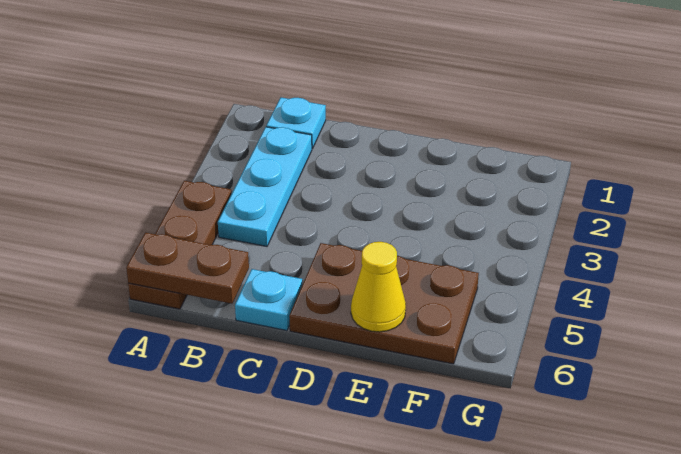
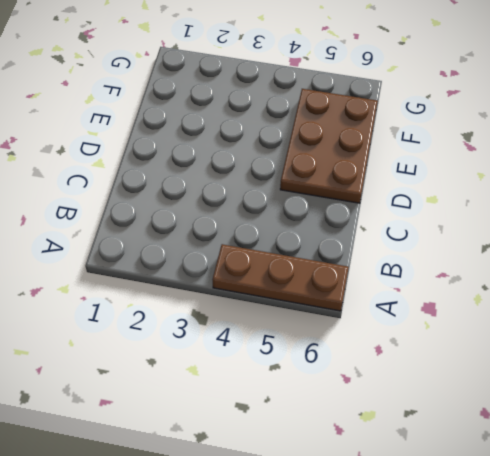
none -> cyan 1x1 plate [266,98,326,149]
none -> cyan 1x3 plate [218,127,312,246]

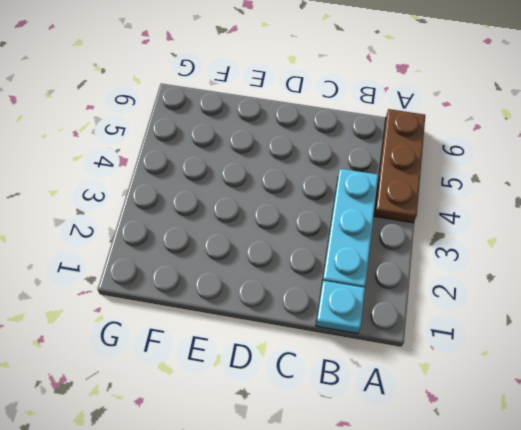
none -> cyan 1x1 plate [235,269,303,331]
none -> brown 2x3 plate [289,243,479,364]

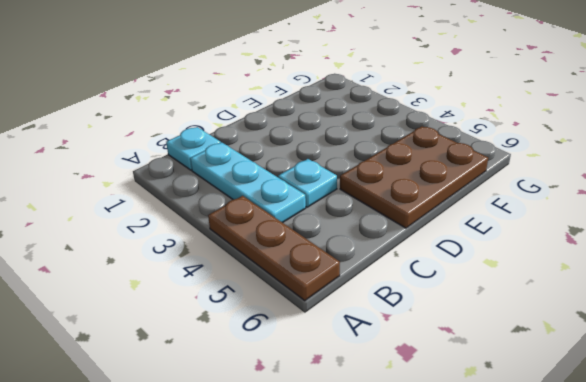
cyan 1x1 plate [278,159,337,207] -> cyan 1x1 plate moved to [235,269,303,331]
none -> brown 1x2 plate [126,233,249,304]
none -> yellow 1x1 cone [351,242,406,332]

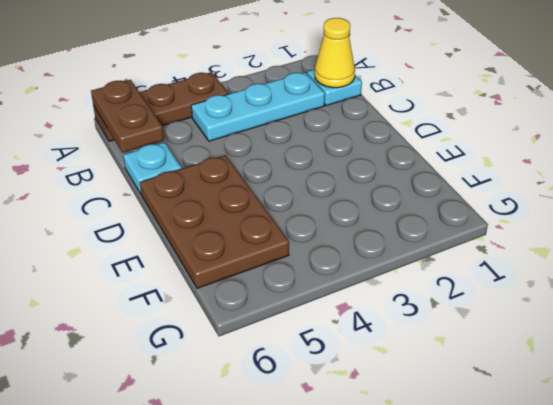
yellow 1x1 cone [315,18,355,88] -> yellow 1x1 cone moved to [351,242,406,332]

